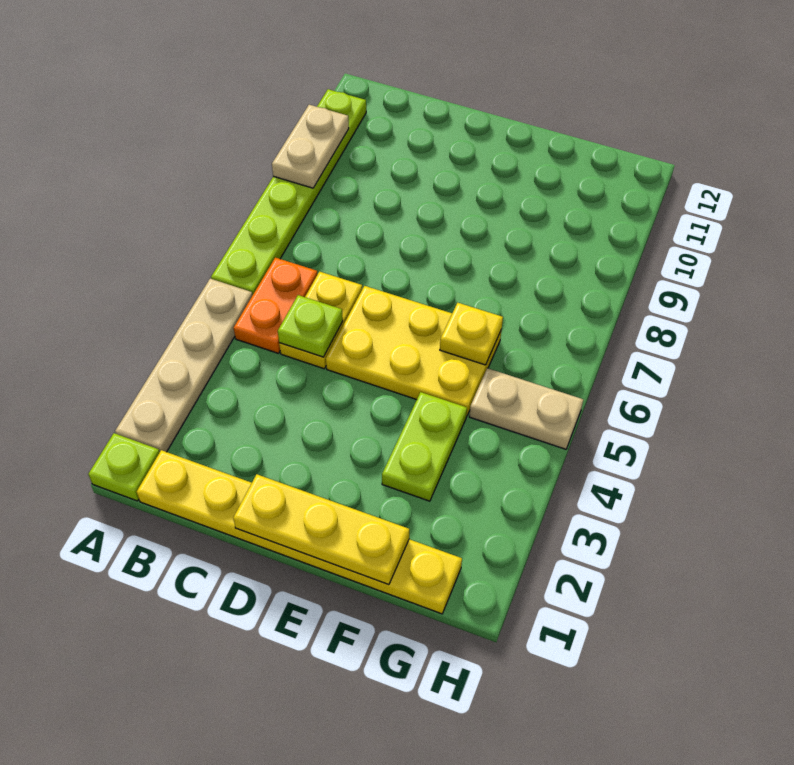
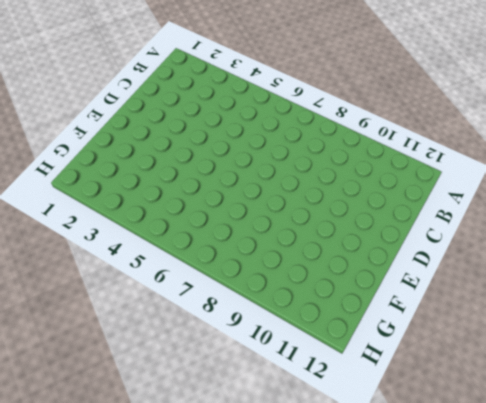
none -> lime 1x1 plate [88,433,160,501]
none -> tan 1x4 plate [115,279,253,452]
none -> lime 1x6 plate [211,89,366,295]

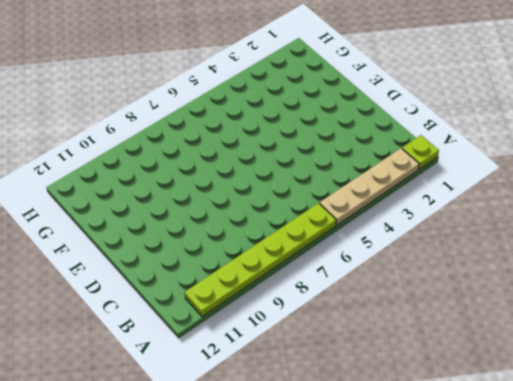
none -> yellow 1x6 plate [137,450,462,614]
none -> orange 1x2 plate [234,258,318,353]
none -> yellow 1x2 plate [279,272,362,369]

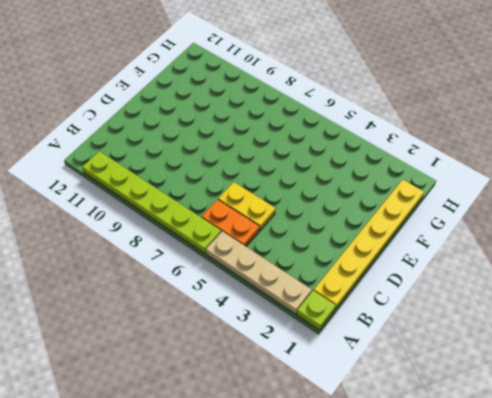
none -> yellow 2x3 plate [326,286,501,416]
none -> lime 1x2 plate [382,392,467,501]
none -> tan 1x2 plate [469,368,583,449]

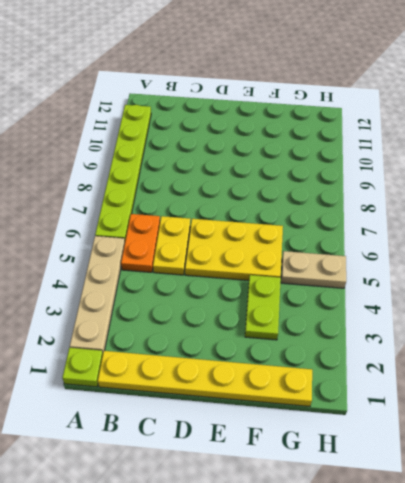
none -> tan 1x2 plate [272,105,349,188]
none -> lime 1x1 plate [278,295,343,357]
none -> yellow 1x3 plate [233,474,409,585]

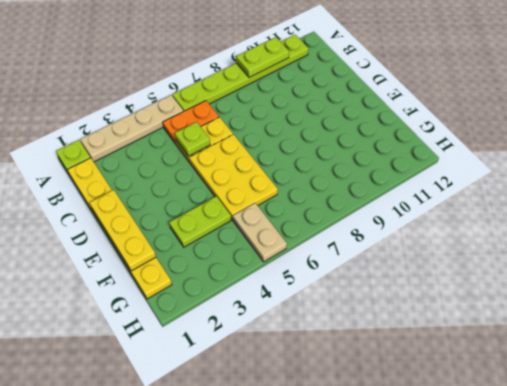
lime 1x2 plate [236,37,289,77] -> tan 1x2 plate [272,105,349,188]
none -> yellow 1x1 plate [440,303,503,365]

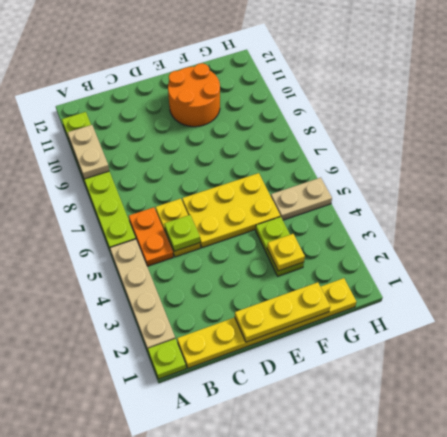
orange 2x2 round brick [168,63,220,127] -> none
yellow 1x1 plate [267,234,305,271] -> yellow 1x1 plate moved to [440,303,503,365]

